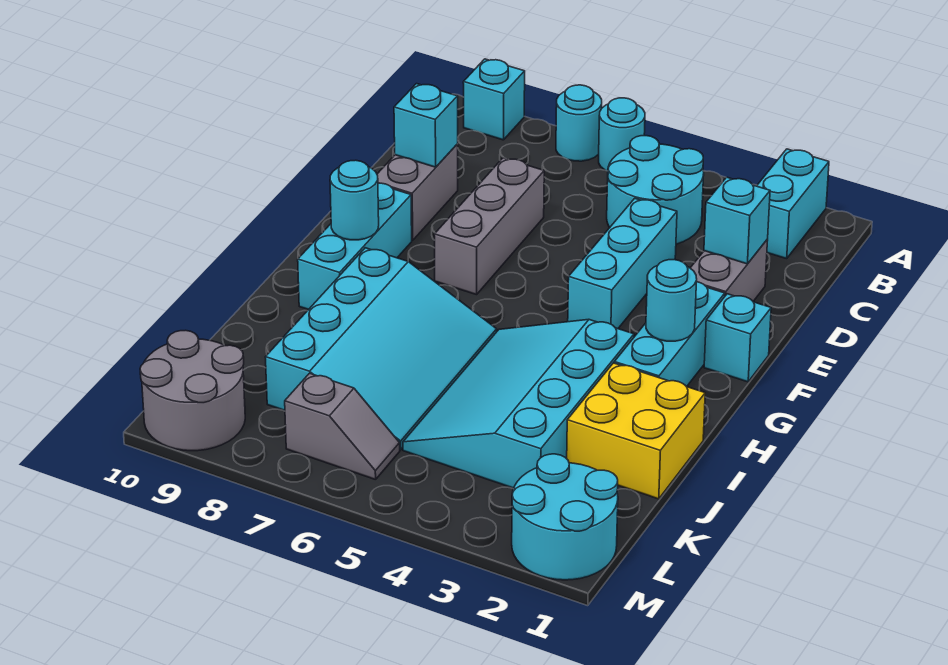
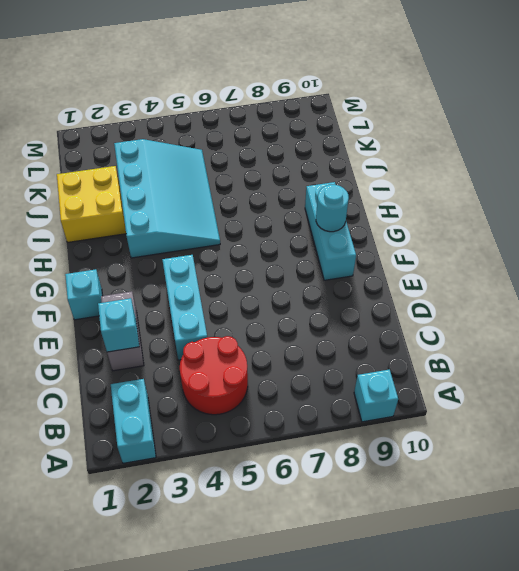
red 2x2 round brick [180,336,248,415] -> cyan 2x2 round brick [607,136,704,244]
none -> cyan 1x1 round brick [599,98,645,171]
none -> cyan 1x1 round brick [556,85,602,161]
none -> grey 1x3 brick [434,158,544,295]

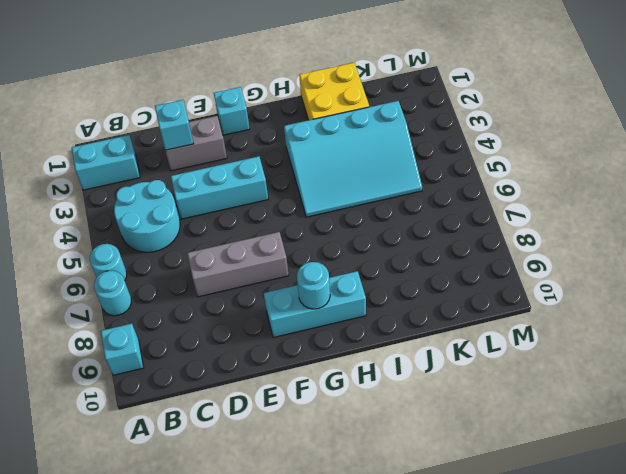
none -> grey 1x2 brick [377,144,458,240]
none -> cyan 1x3 brick [614,282,725,387]
none -> cyan 3x4 slope [266,248,497,450]

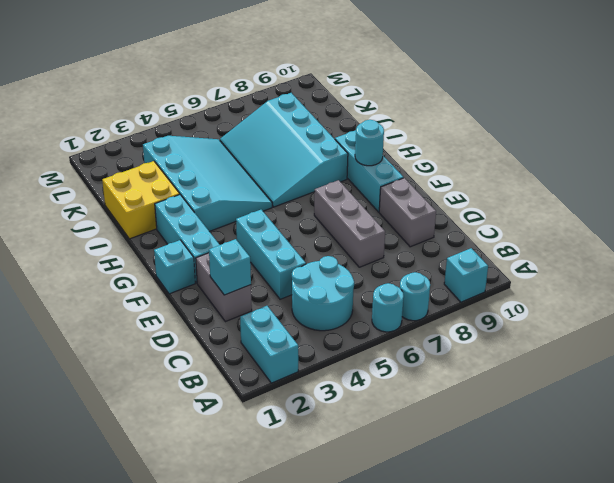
none -> cyan 2x2 round brick [512,454,618,580]
none -> grey 1x2 slope [285,373,400,480]
none -> grey 2x2 round brick [140,330,245,451]

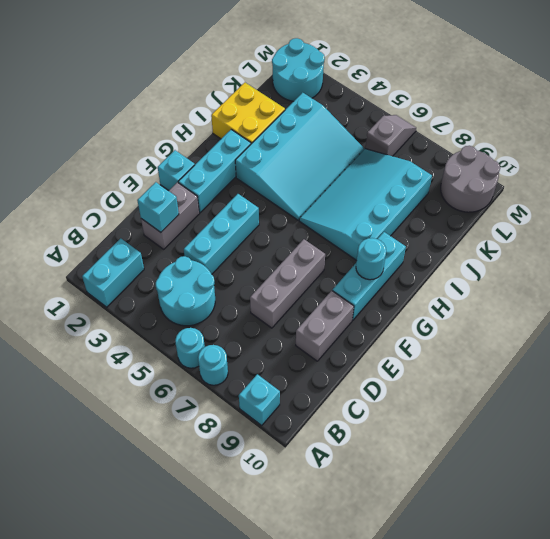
grey 1x2 slope [365,115,416,156] -> grey 1x2 slope turned to [285,373,400,480]
none -> cyan 1x1 brick [394,84,458,167]
none -> cyan 1x1 round brick [646,260,697,341]

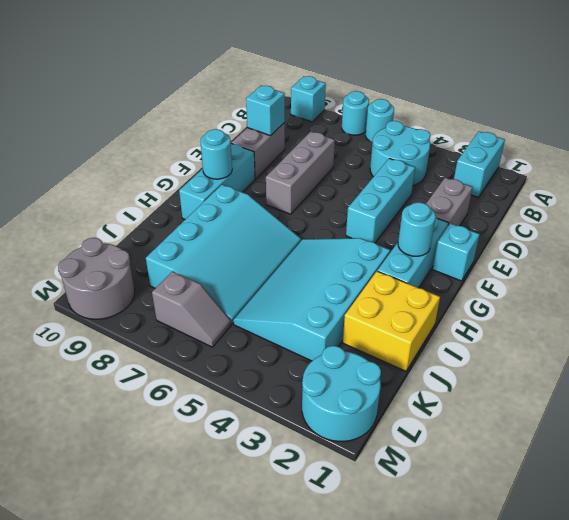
none -> cyan 1x1 brick [704,177,770,264]

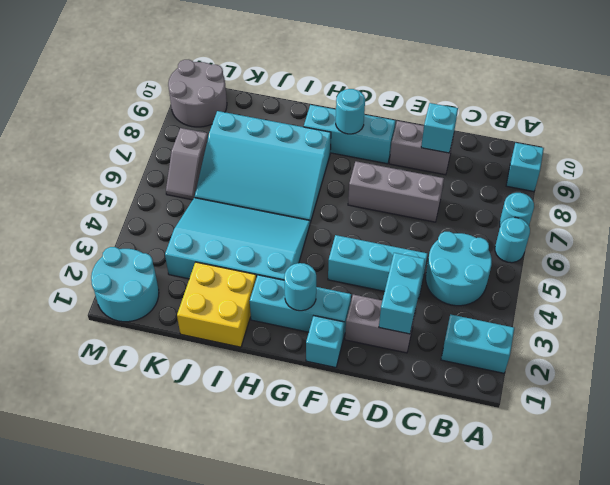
cyan 1x2 brick [379,253,425,334] -> cyan 1x1 brick [704,177,770,264]

